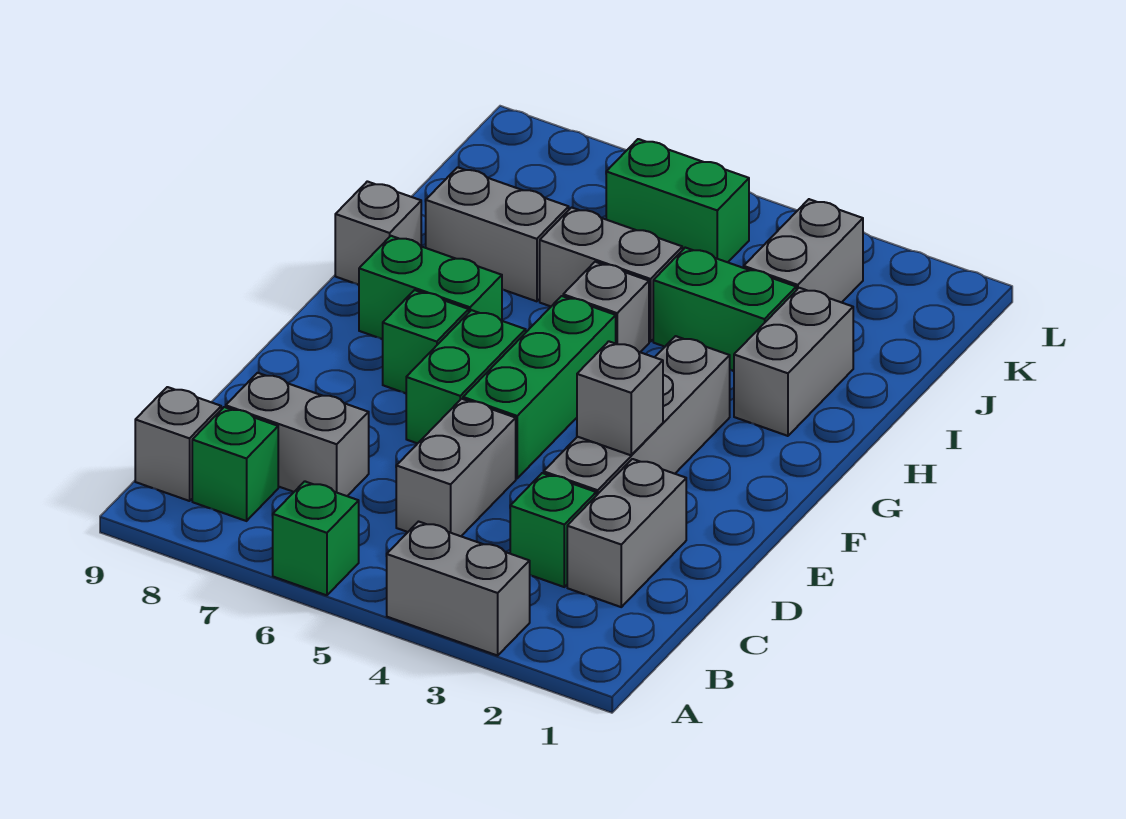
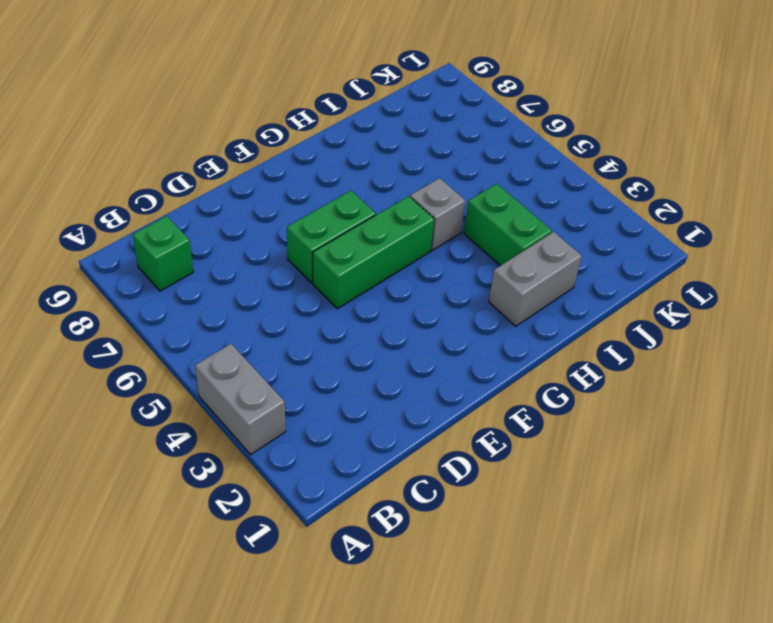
none -> green 1x1 brick [273,481,359,595]
none -> grey 1x1 brick [135,387,221,501]
none -> grey 1x2 brick [567,459,686,607]

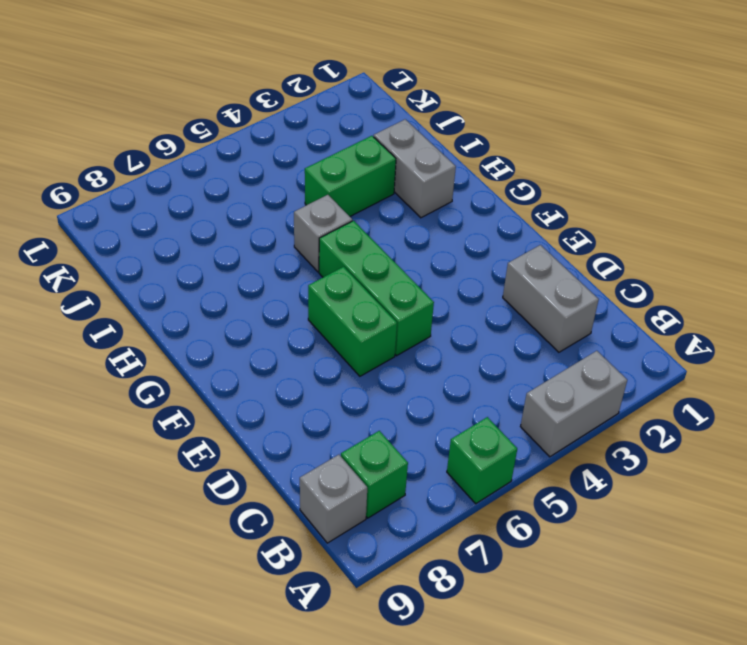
none -> green 1x1 brick [510,473,596,587]
none -> grey 1x2 brick [396,399,516,536]
none -> grey 1x2 brick [226,373,369,496]

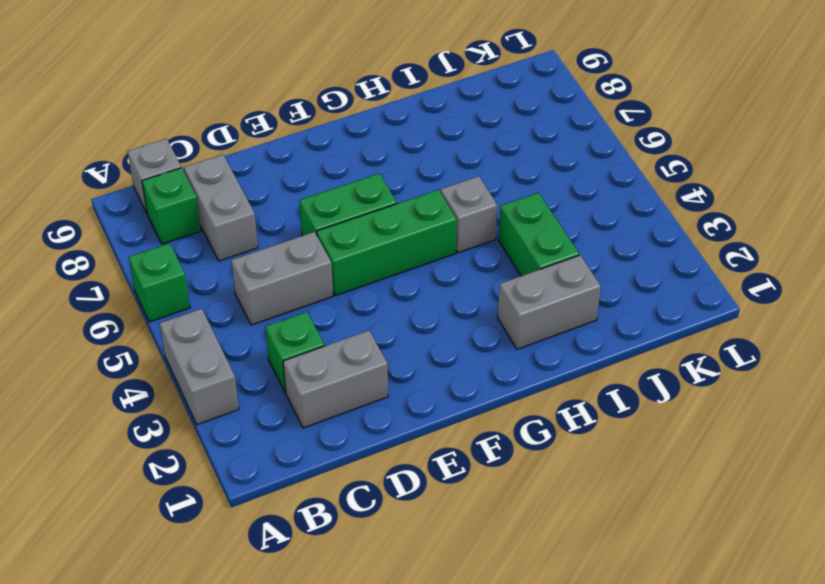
none -> grey 1x4 brick [544,336,730,496]
none -> green 1x1 brick [383,290,469,393]
none -> green 1x2 brick [359,236,502,339]

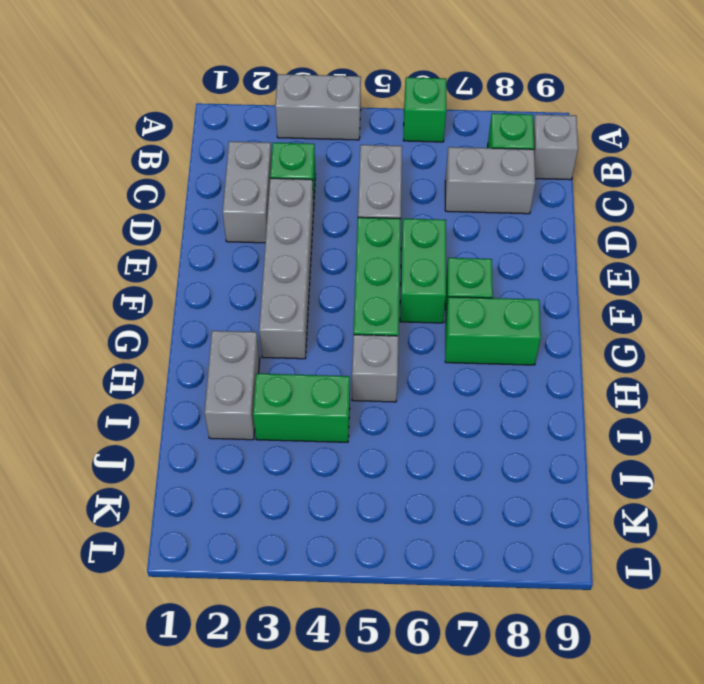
none -> grey 1x1 brick [335,181,421,285]
none -> grey 1x2 brick [540,207,682,341]
none -> grey 1x2 brick [426,167,569,301]

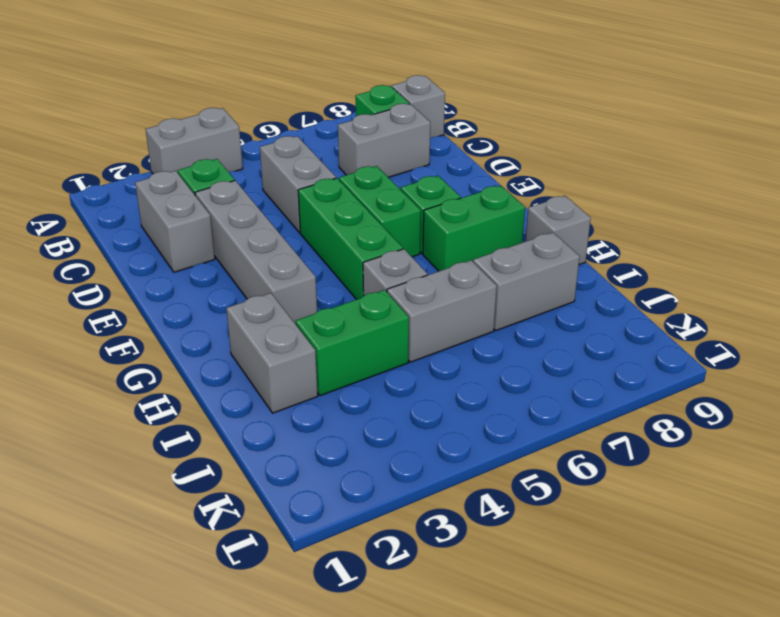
none -> green 1x1 brick [273,481,359,595]
none -> grey 1x2 brick [744,199,863,303]
none -> green 1x2 brick [606,139,749,262]

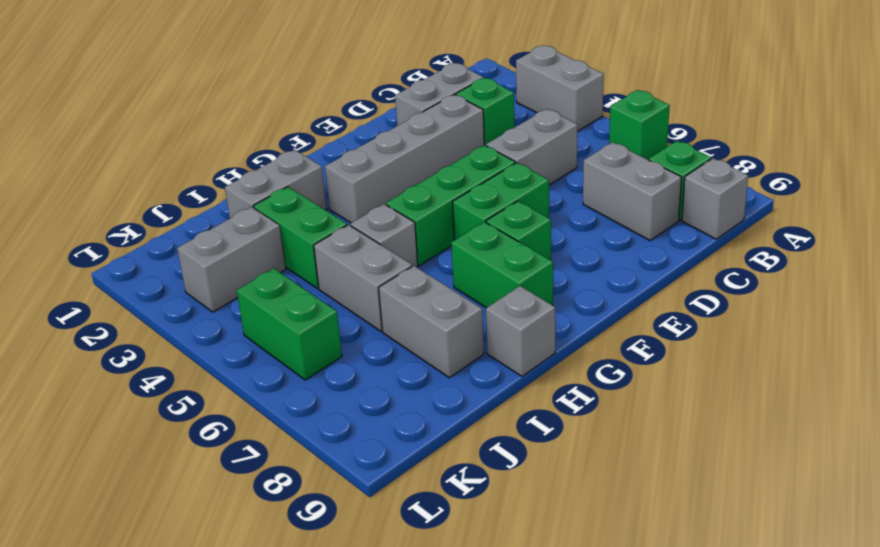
none -> grey 1x1 brick [577,341,663,455]

